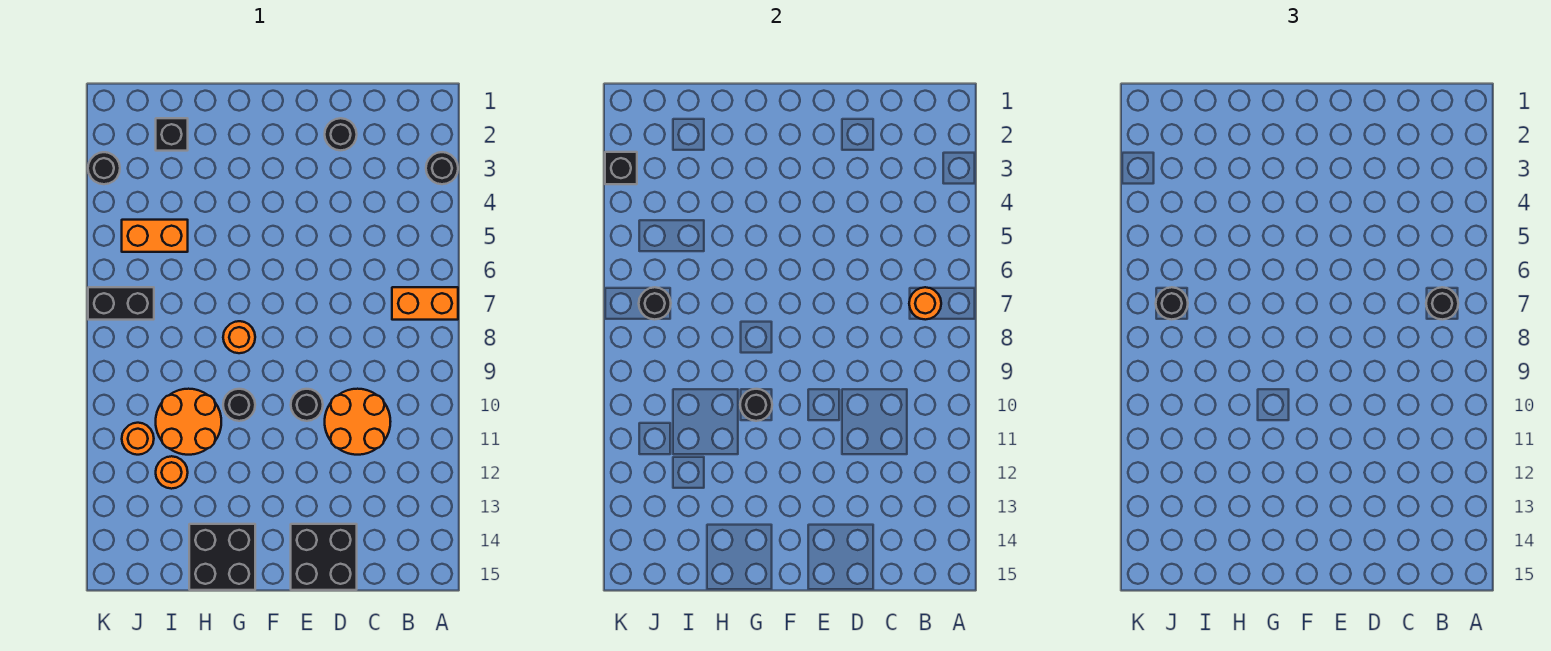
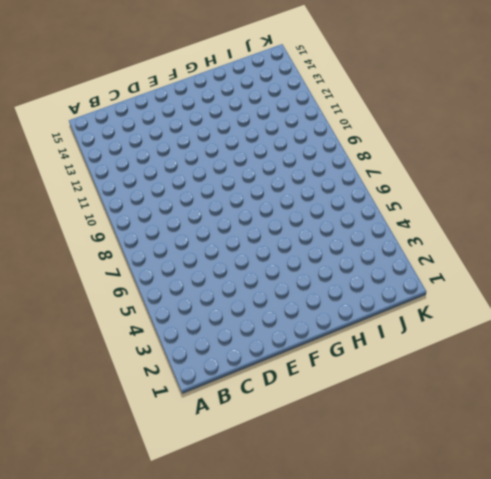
none -> black 1x1 round brick [426,152,458,184]
none -> orange 1x2 brick [392,287,458,320]
none -> orange 2x2 round brick [325,389,391,455]

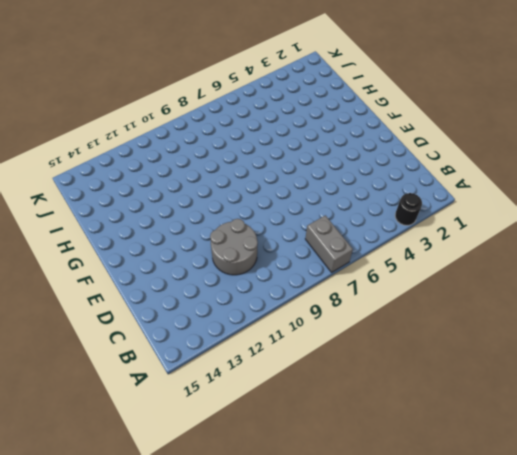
grey 1x2 brick [305,215,353,272] -> orange 1x2 brick [392,287,458,320]
grey 2x2 round brick [210,219,258,275] -> orange 2x2 round brick [325,389,391,455]
none -> black 1x1 round brick [325,118,357,150]
none -> black 2x2 brick [291,524,357,590]
none -> black 1x1 round brick [291,389,323,421]

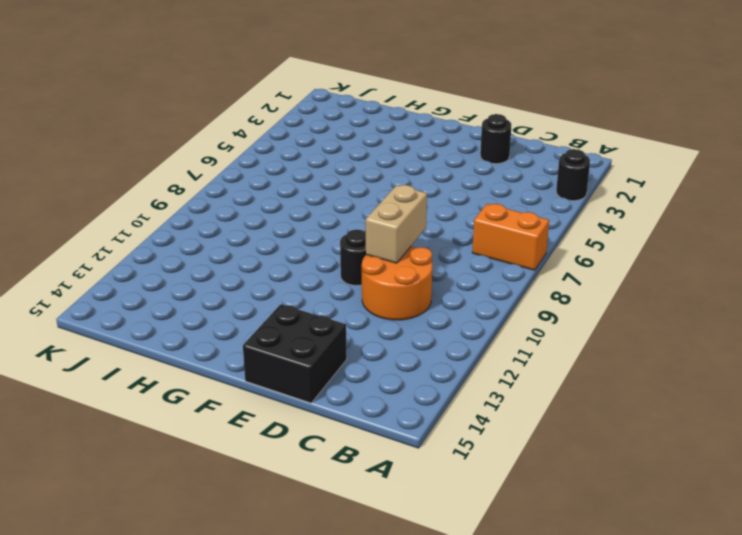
tan 1x2 brick [366,185,427,263] -> none
none -> orange 1x1 round brick [223,321,255,353]
none -> black 1x1 round brick [223,389,255,421]
none -> black 2x2 brick [189,524,255,590]

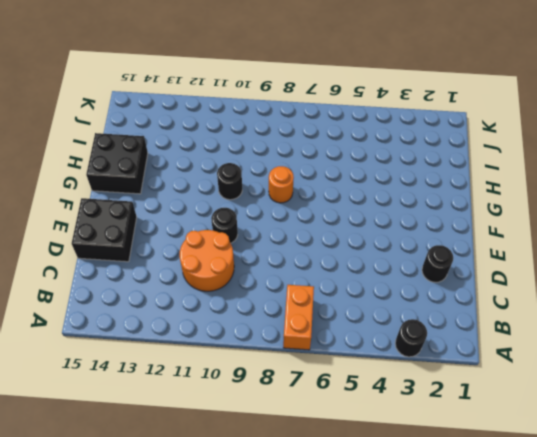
none -> orange 2x2 round brick [156,389,221,455]
none -> black 1x1 brick [156,118,188,151]
none -> orange 1x2 brick [122,220,188,252]

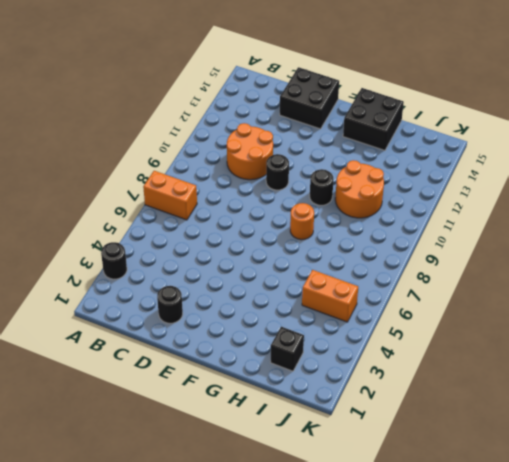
none -> orange 1x1 round brick [156,456,188,489]
none -> black 1x2 brick [88,287,154,320]
none -> orange 1x1 round brick [122,423,154,455]

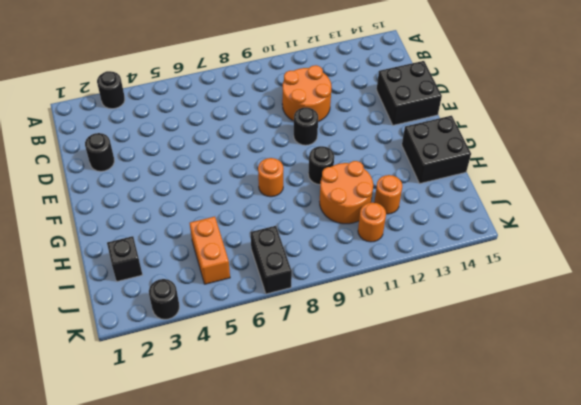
none -> orange 1x2 brick [392,287,458,320]
none -> orange 1x1 round brick [909,287,941,320]
none -> black 1x1 round brick [740,389,772,421]

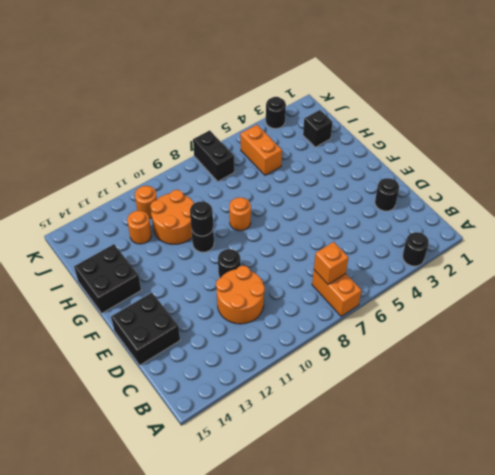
orange 1x1 brick [314,242,348,285] -> orange 1x1 round brick [909,287,941,320]
none -> black 1x1 round brick [639,287,671,320]
none -> black 1x1 brick [605,152,637,184]
none -> black 1x1 round brick [1426,287,1458,320]

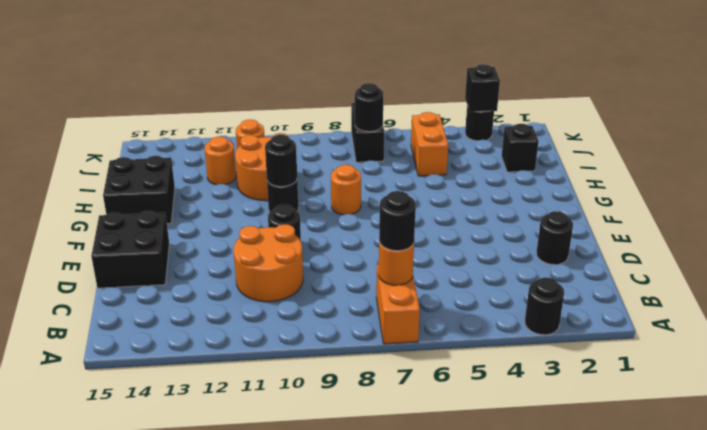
none -> black 1x1 round brick [1156,287,1188,320]

